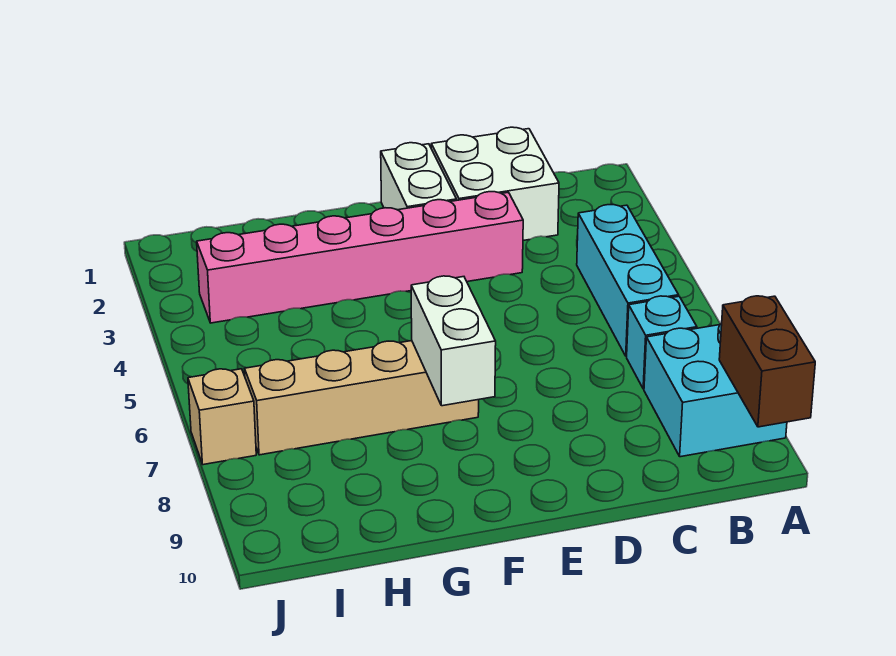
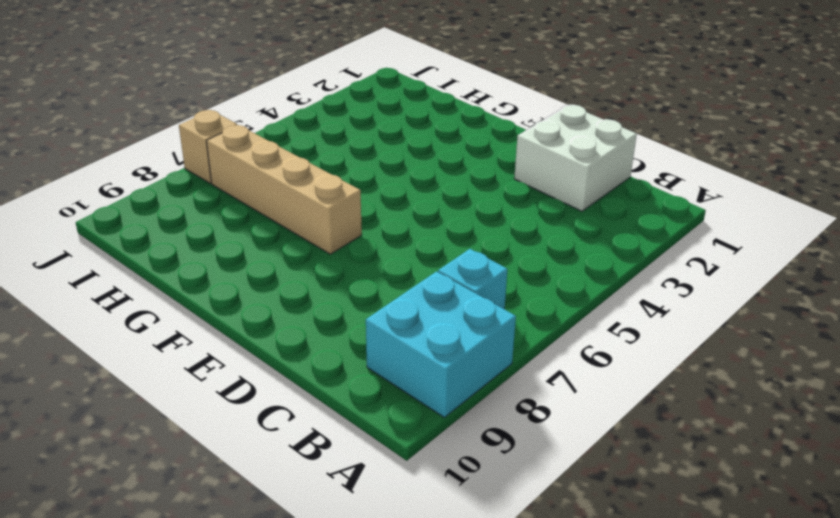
none -> cyan 1x3 brick [577,205,679,356]
none -> pink 1x6 brick [197,192,523,323]

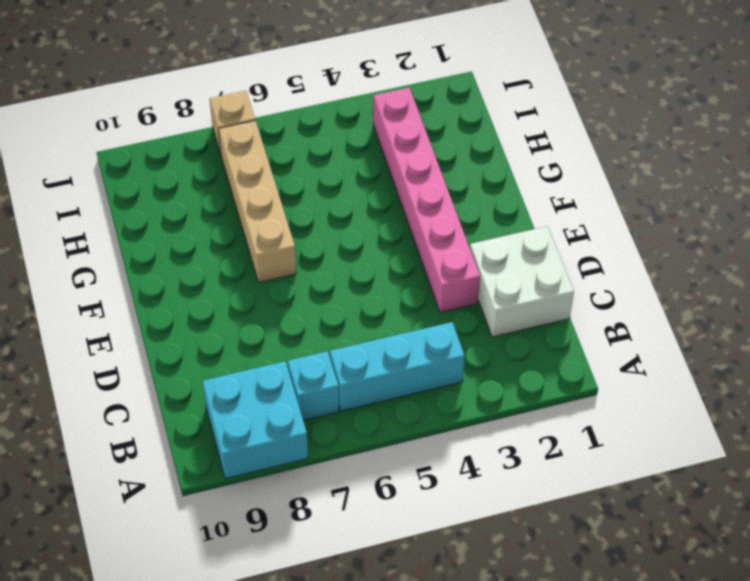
none -> white 1x2 brick [381,143,457,210]
none -> brown 1x2 brick [719,296,815,427]

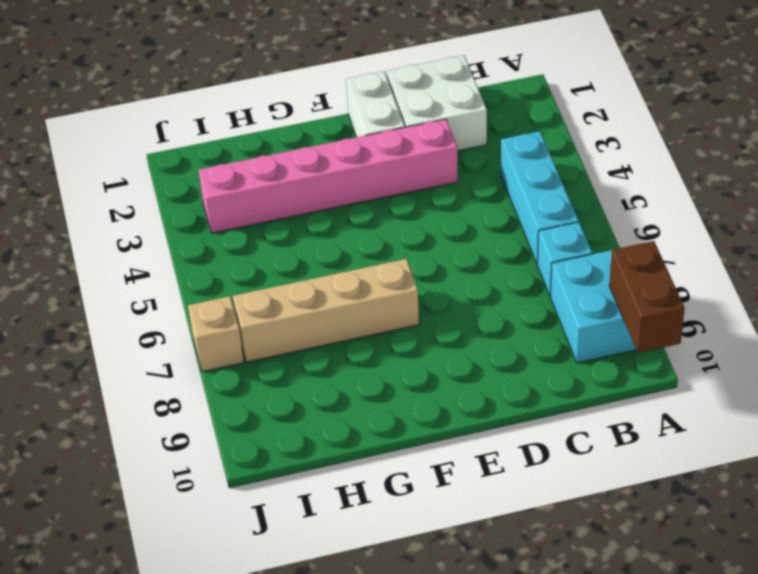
none -> white 1x2 brick [411,276,496,406]

